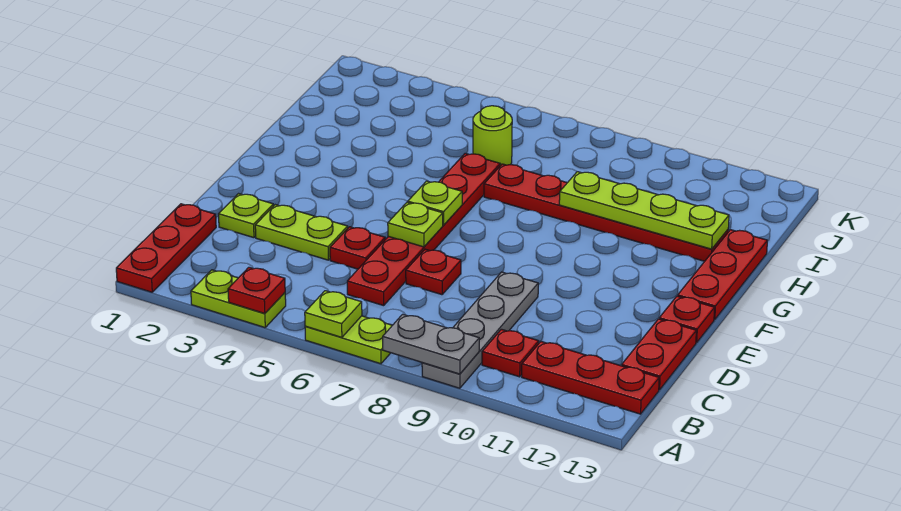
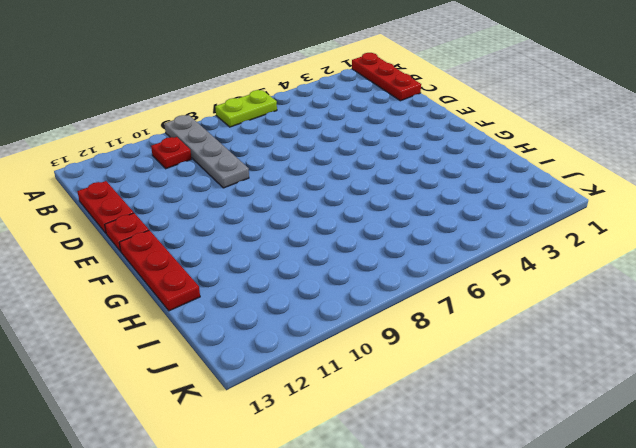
none -> lime 1x2 plate [191,270,286,328]
none -> red 1x3 plate [522,341,659,414]
none -> red 1x6 plate [347,153,500,306]

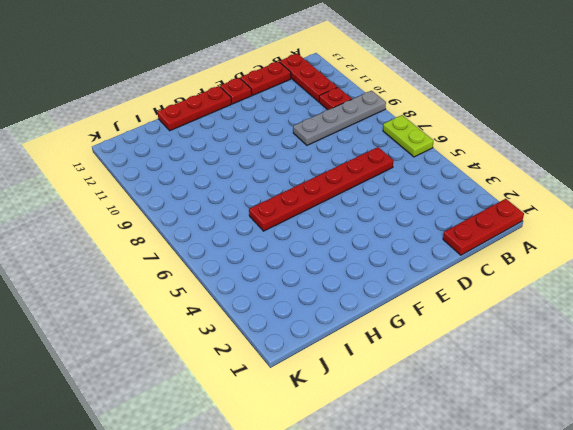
none -> lime 1x2 plate [191,270,286,328]
none -> lime 1x1 plate [219,194,273,238]
none -> lime 1x2 plate [255,205,348,260]

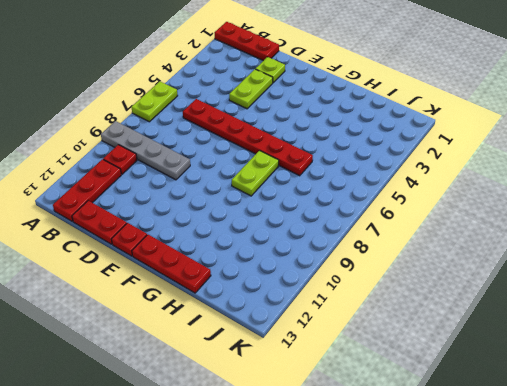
lime 1x2 plate [232,151,279,196] -> lime 1x2 plate moved to [191,270,286,328]
none -> red 1x1 plate [330,227,385,269]
none -> red 1x1 plate [406,249,461,295]
none -> red 1x6 plate [484,164,728,261]

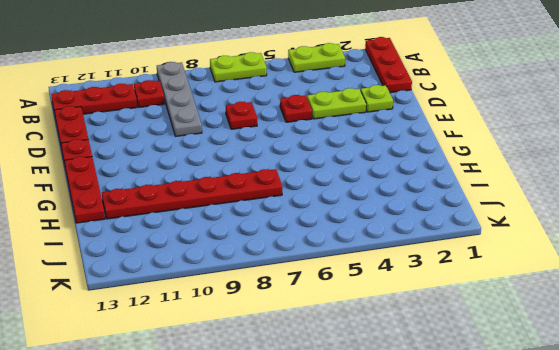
none -> red 1x6 plate [347,153,500,306]
none -> lime 1x1 round brick [473,106,512,166]
none -> red 1x1 plate [228,267,285,314]

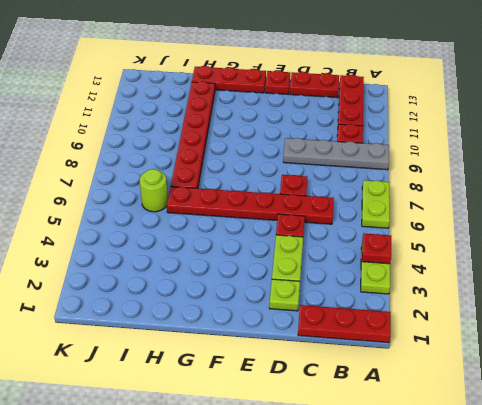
none -> lime 1x1 plate [305,291,362,337]
none -> grey 1x2 plate [383,314,479,374]
none -> lime 1x1 plate [388,202,443,247]

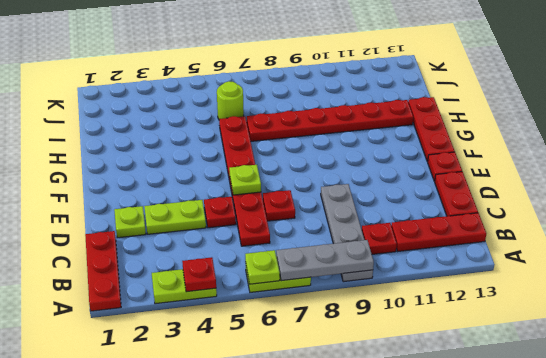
grey 1x3 plate [276,240,374,281] -> grey 1x2 plate [383,314,479,374]
none -> lime 1x1 plate [408,181,462,225]
none -> lime 1x4 plate [559,172,729,249]

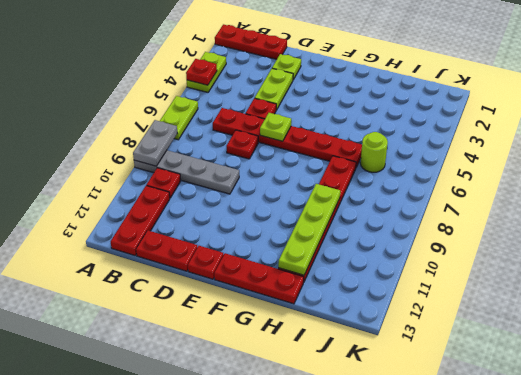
none -> lime 1x1 plate [305,291,362,337]
none -> lime 1x1 plate [408,181,462,225]

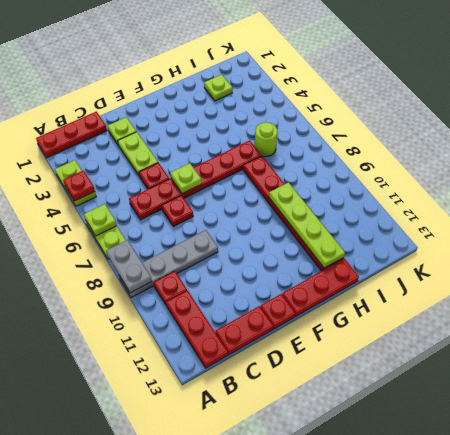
lime 1x1 plate [204,75,233,101] -> lime 1x1 plate moved to [408,181,462,225]

